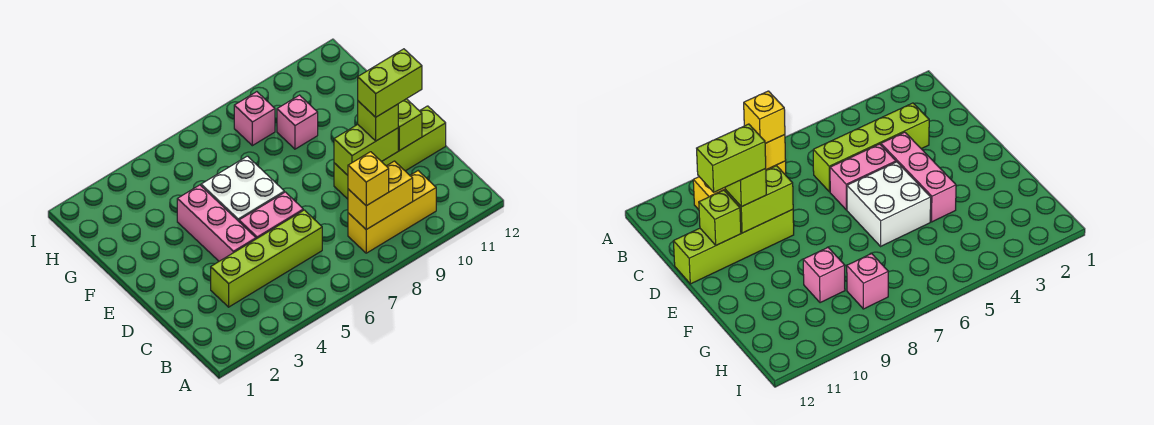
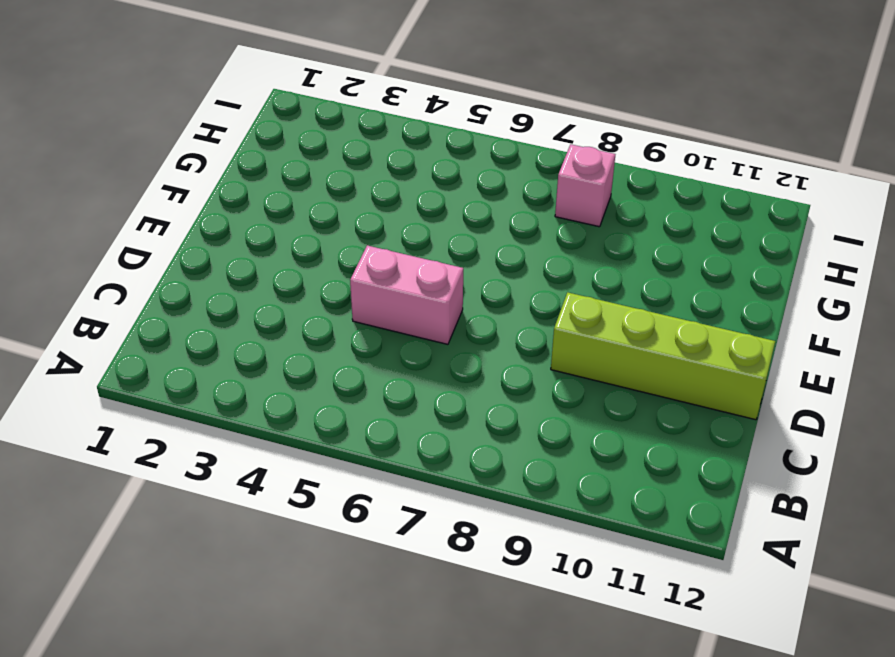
none -> yellow 1x3 brick [348,171,436,253]
none -> lime 1x4 brick [211,210,322,307]
none -> pink 1x3 brick [177,185,256,261]

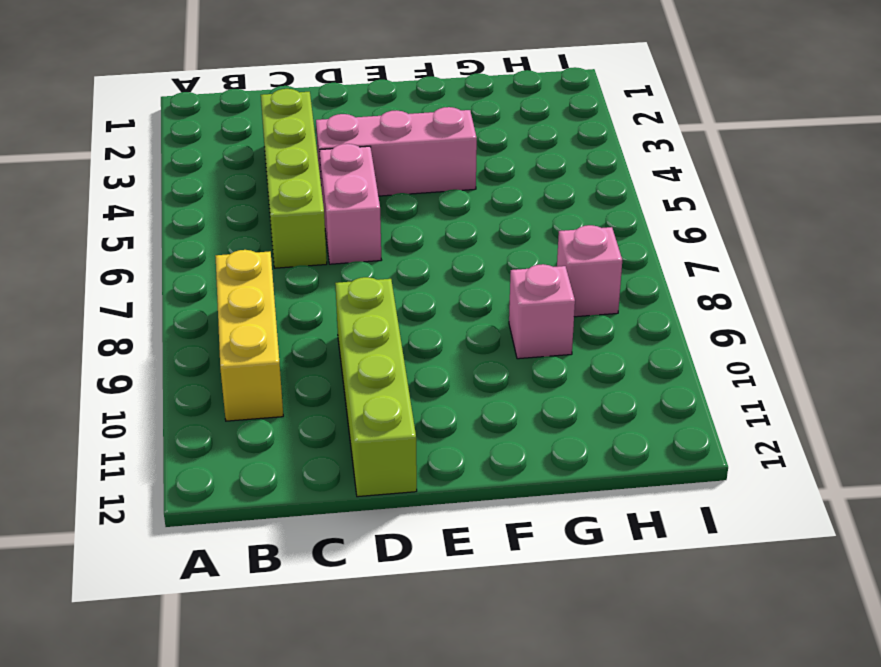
none -> white 2x2 brick [201,156,284,221]
none -> yellow 1x2 brick [348,161,413,230]
none -> lime 1x2 brick [334,124,398,175]

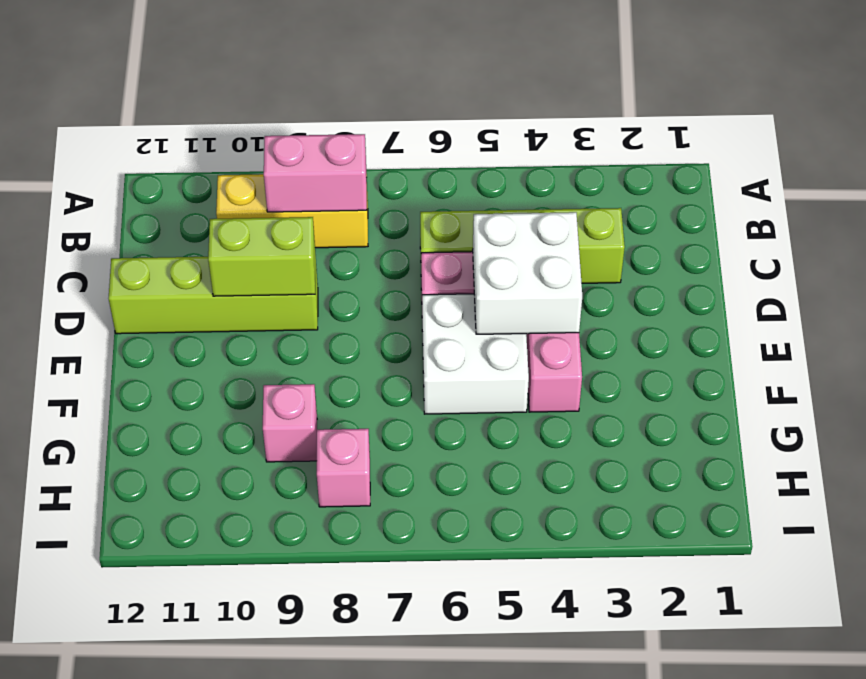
pink 1x2 brick [264,134,367,212] -> yellow 1x2 brick [348,161,413,230]
white 2x2 brick [473,212,582,334] -> none
none -> lime 1x1 brick [398,99,422,150]
none -> yellow 1x1 brick [348,152,389,206]
none -> lime 1x1 brick [358,101,398,141]

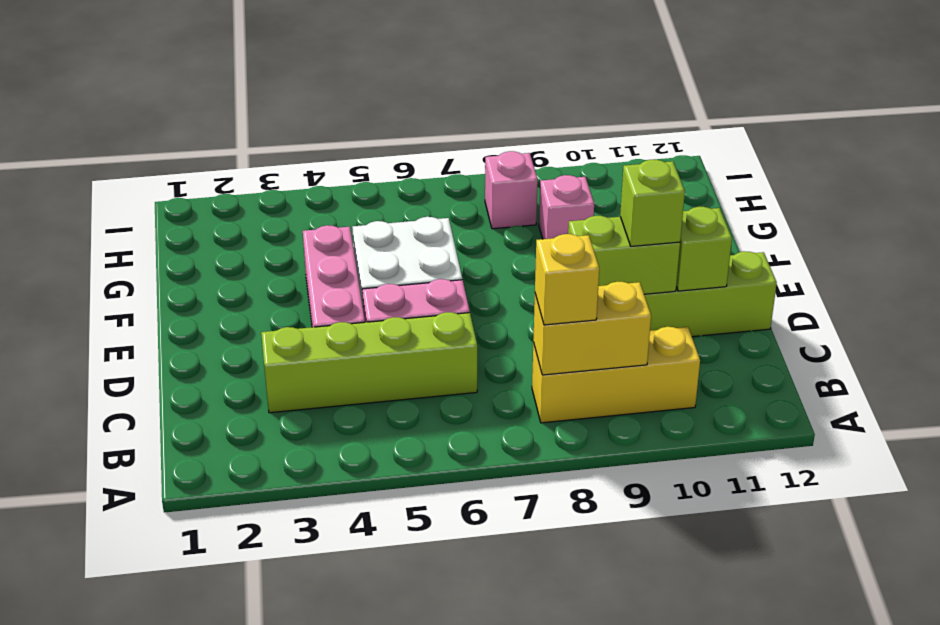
none -> lime 1x2 brick [358,49,422,117]

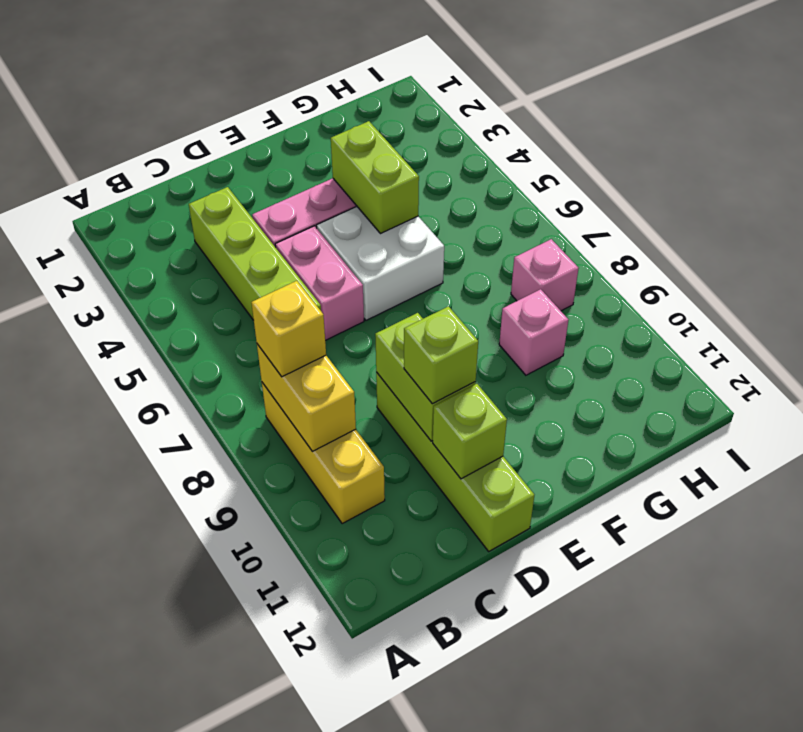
lime 1x2 brick [331,121,419,234] -> lime 1x2 brick moved to [358,49,422,117]

